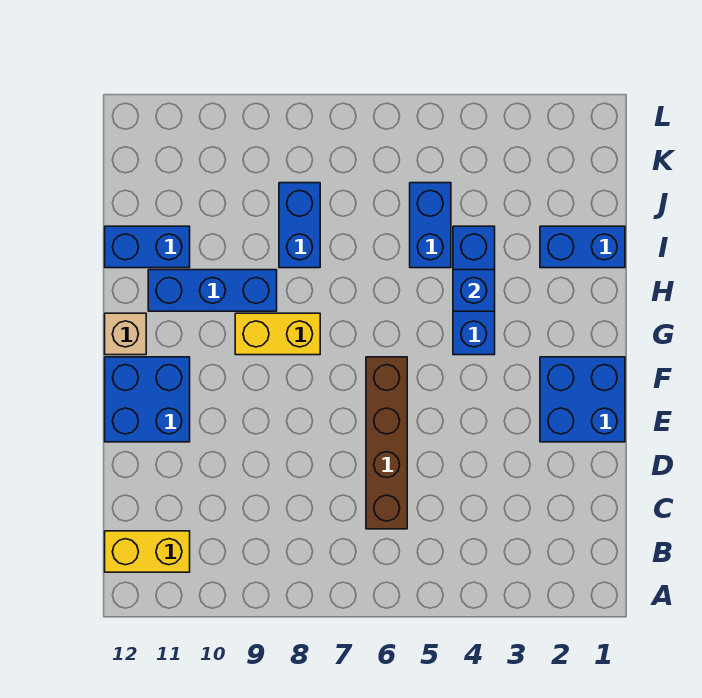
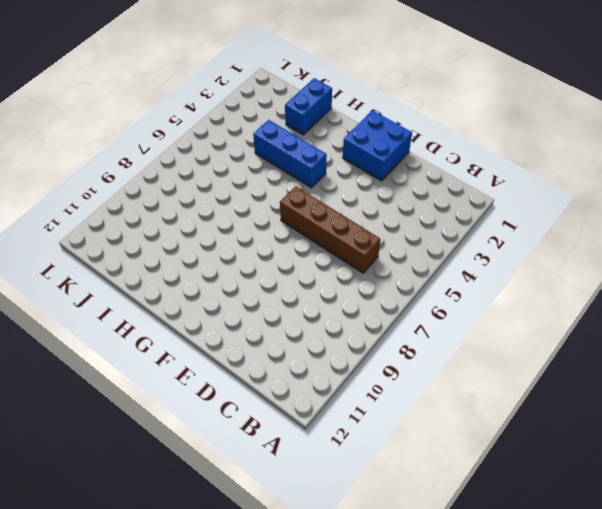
none -> yellow 1x2 brick [105,531,190,572]
none -> blue 2x2 brick [105,357,190,442]
none -> yellow 1x2 brick [235,313,320,355]

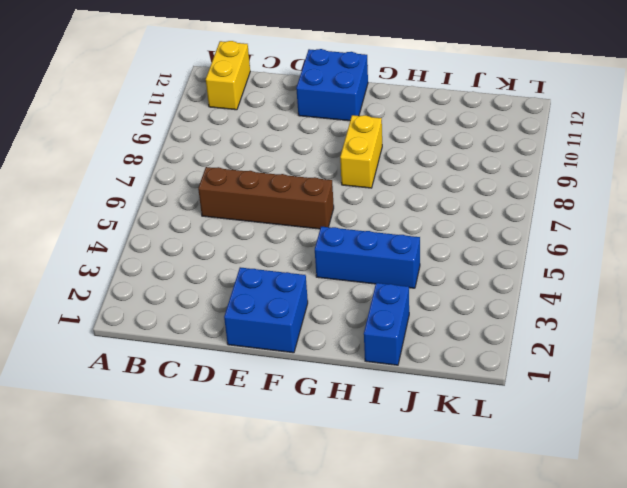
none -> tan 1x1 brick [105,313,146,355]
none -> blue 1x3 brick [148,270,277,311]
none -> blue 1x2 brick [410,183,451,268]

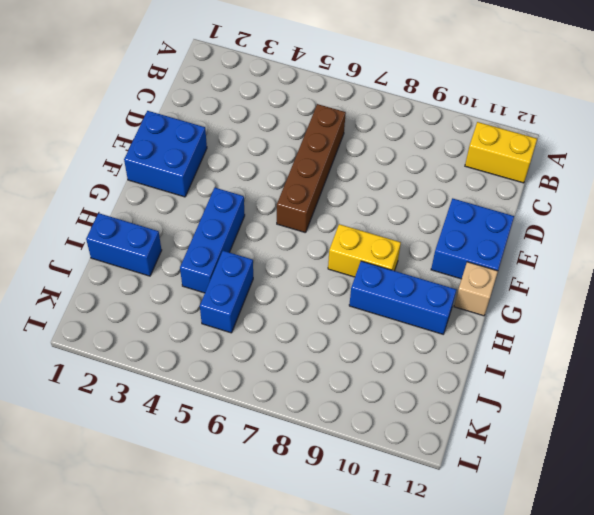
none -> blue 1x2 brick [279,183,320,268]
none -> blue 1x2 brick [105,226,190,268]
none -> blue 1x1 brick [453,270,495,311]

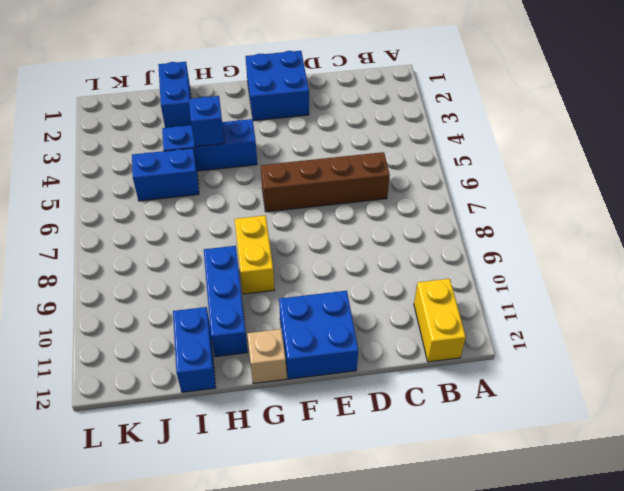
none -> blue 1x2 brick [279,183,320,268]

